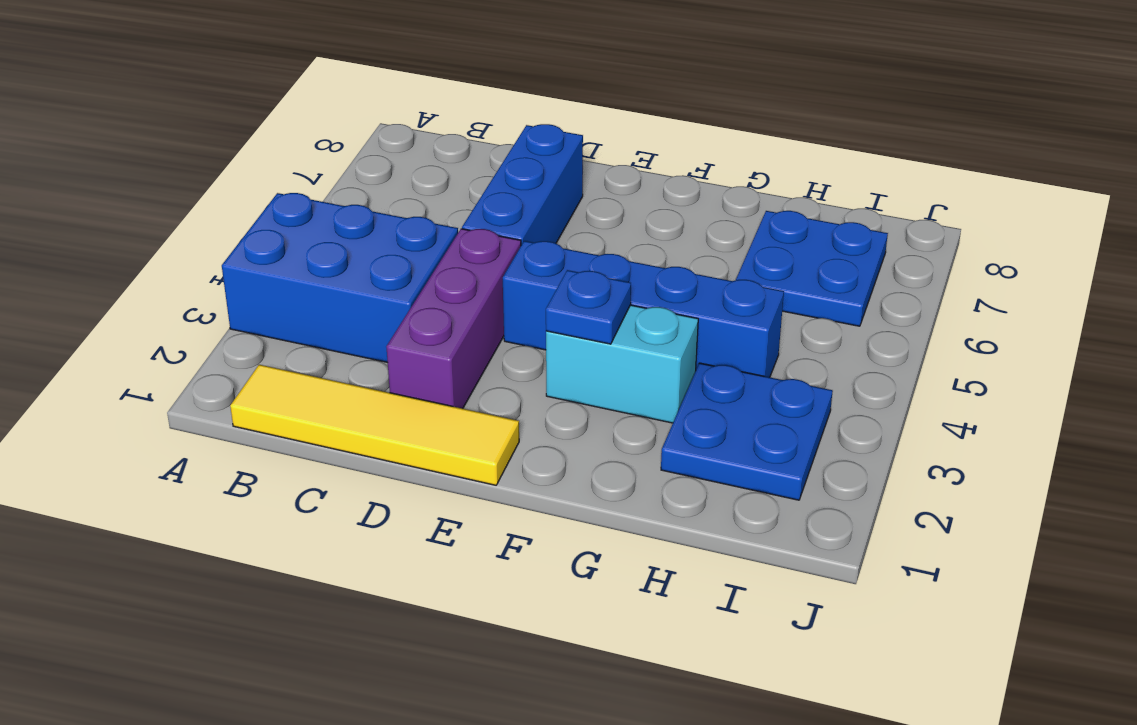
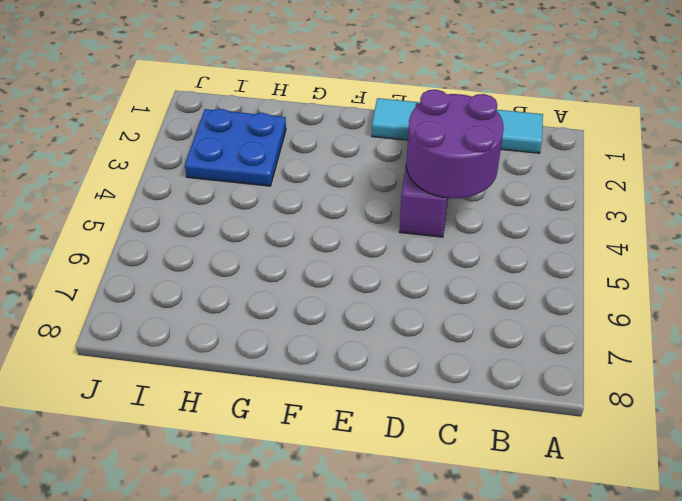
cyan 1x4 tile [372,98,543,153] -> yellow 1x4 tile [230,365,519,485]
purple 2x2 round brick [406,90,504,199] -> none
none -> blue 2x3 brick [222,193,458,363]
none -> blue 1x3 brick [462,124,583,245]

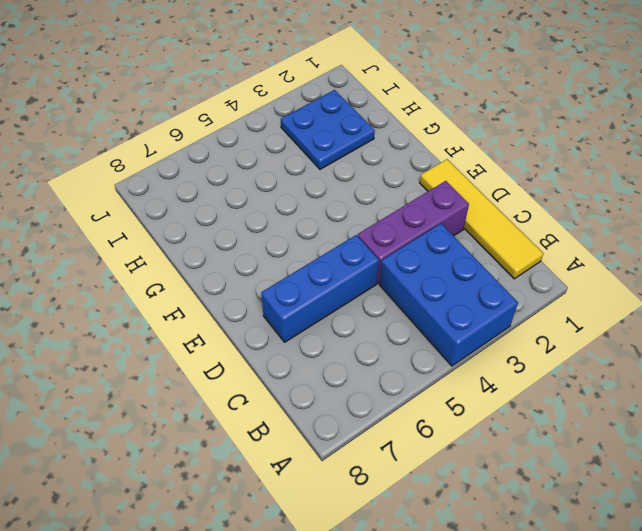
none -> blue 1x4 brick [503,241,784,377]
none -> cyan 1x2 brick [546,305,698,423]

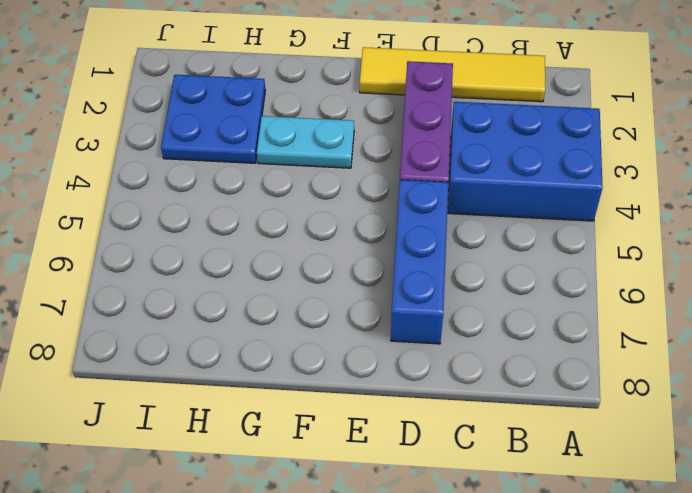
cyan 1x2 plate [257,116,354,168] -> cyan 1x2 brick [546,305,698,423]
none -> blue 1x4 brick [503,241,784,377]
none -> blue 2x2 plate [736,211,888,326]

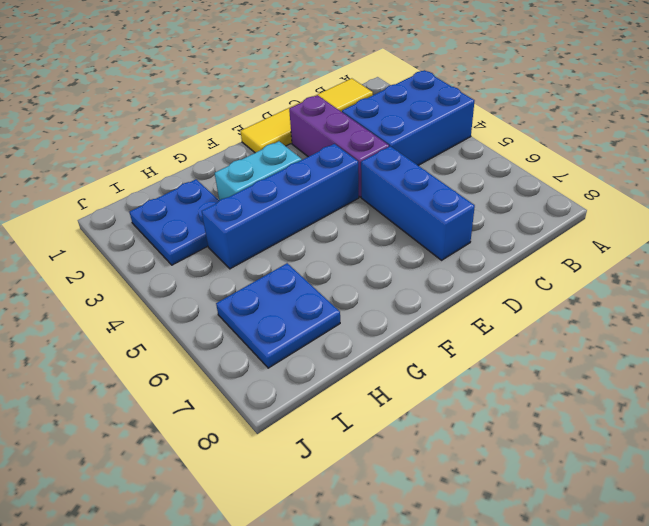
none -> blue 1x1 plate [546,270,631,344]

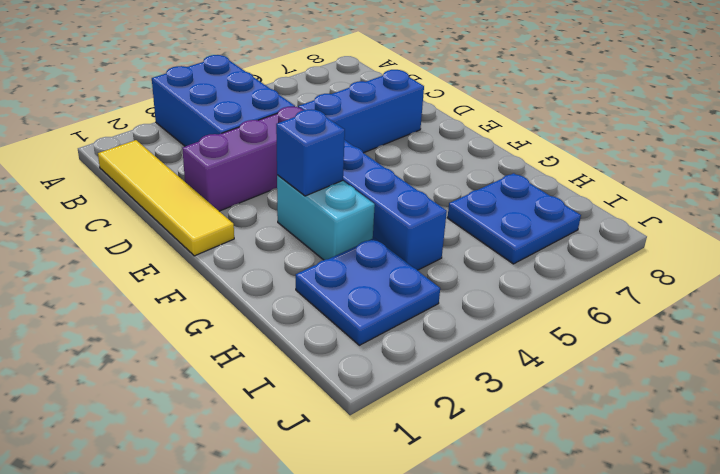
blue 1x1 brick [276,110,345,196] -> blue 1x1 plate [546,270,631,344]

